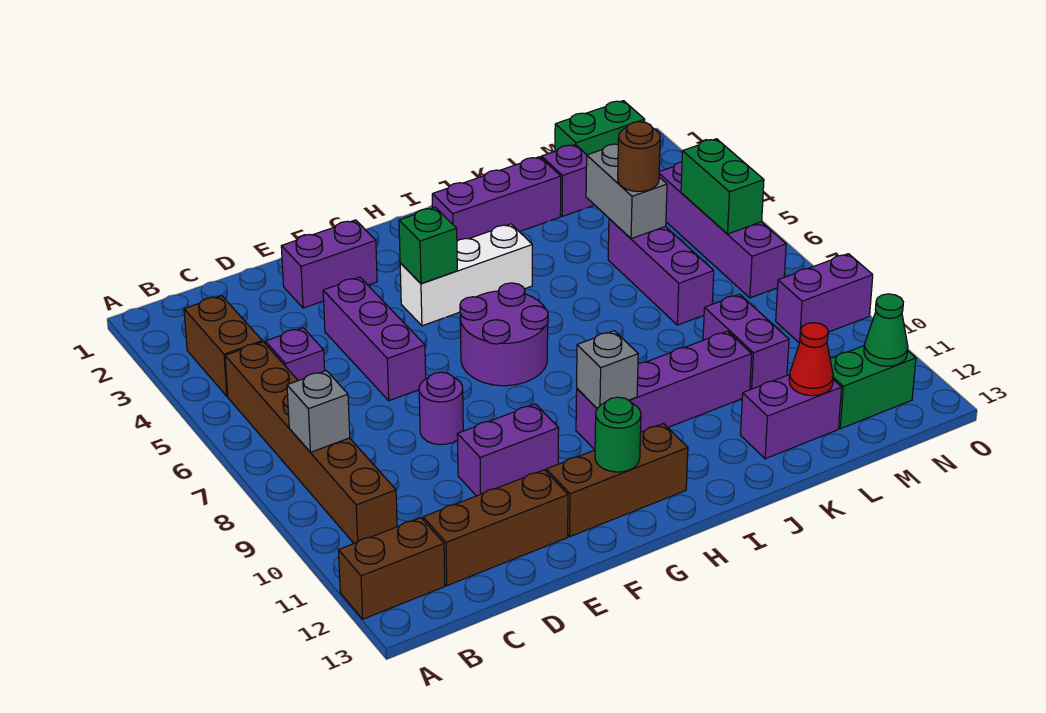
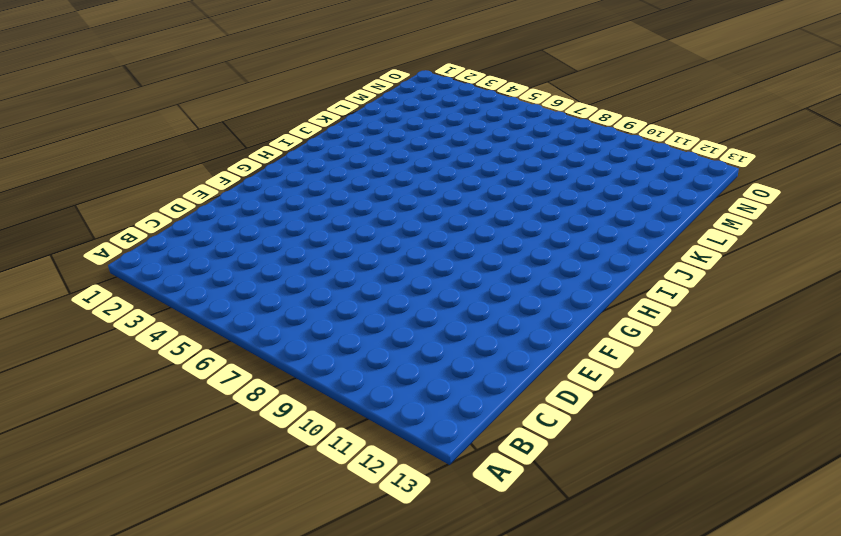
none -> brown 1x2 brick [338,518,445,619]
none -> brown 1x2 brick [184,296,262,396]
none -> brown 1x6 brick [225,342,397,543]
none -> purple 1x1 brick [265,328,325,381]

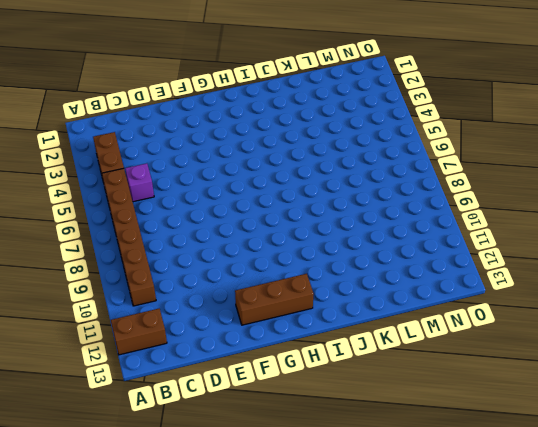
none -> brown 1x3 brick [423,470,568,586]
none -> purple 1x2 brick [281,220,377,308]
none -> purple 1x3 brick [323,277,426,401]
none -> purple 1x1 round brick [419,372,463,445]

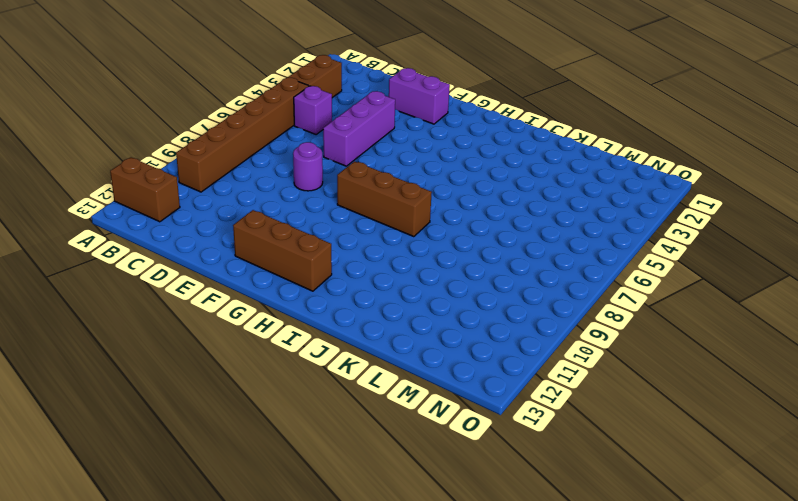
brown 1x3 brick [337,161,432,237] -> brown 1x3 brick moved to [423,470,568,586]
none -> purple 1x2 brick [457,404,559,496]
none -> white 1x3 brick [400,224,532,326]
none -> purple 2x2 round brick [460,283,548,386]
none -> purple 1x4 brick [576,331,752,450]

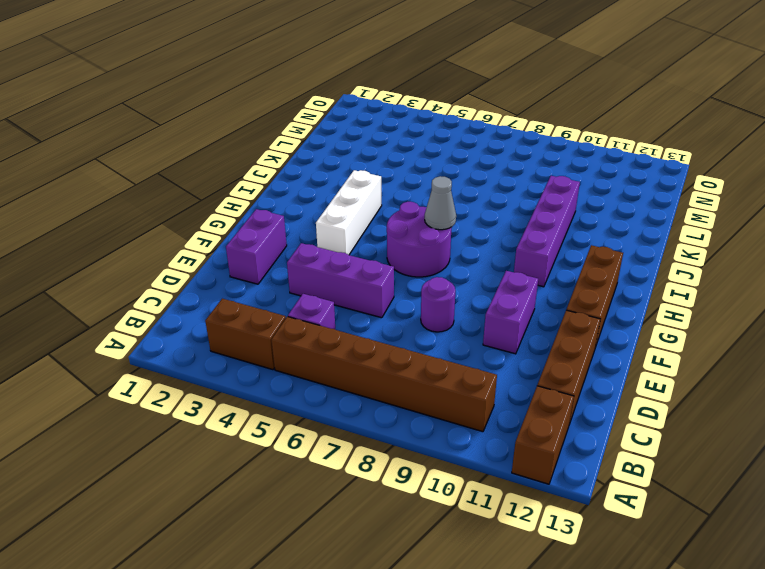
grey 1x1 cone [425,176,456,230] -> none
none -> purple 1x3 brick [432,157,561,241]
none -> purple 1x2 brick [741,375,842,459]
none -> purple 1x1 brick [541,144,594,216]
none -> purple 1x3 brick [608,219,714,325]

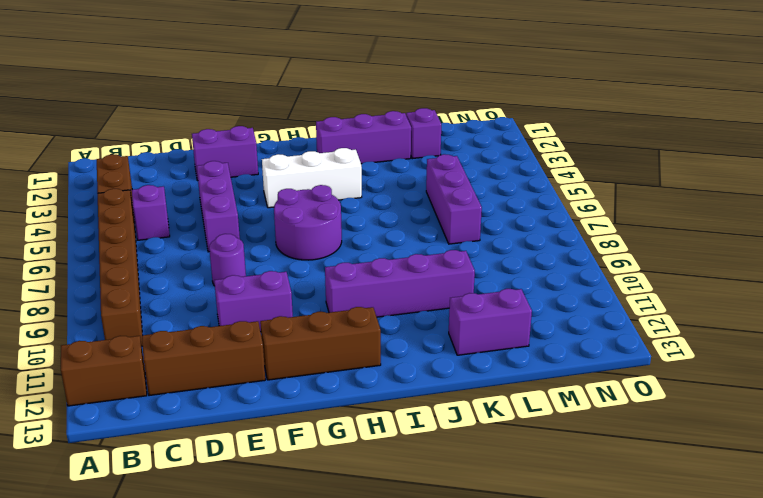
none -> purple 1x2 brick [703,294,789,390]
none -> green 1x2 brick [555,101,645,155]
none -> green 1x2 brick [830,346,916,429]
none -> purple 1x4 brick [659,162,786,298]

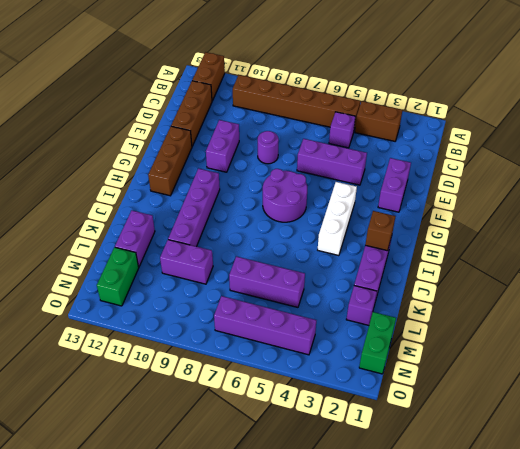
brown 1x1 brick [365,211,396,251] -> none
none -> purple 1x2 brick [776,254,873,343]
none -> grey 1x1 brick [287,371,350,452]
none -> green 1x1 brick [399,207,457,284]
none -> green 1x1 round brick [595,397,641,472]

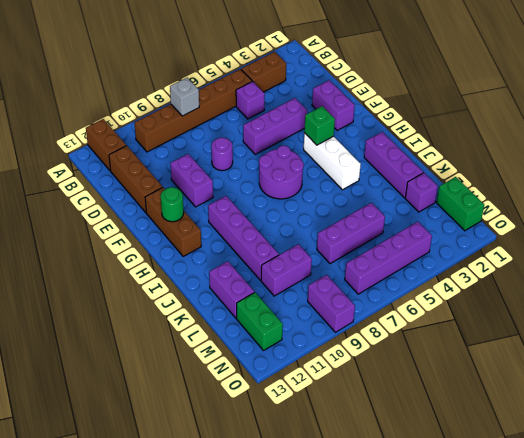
none -> grey 1x1 brick [577,331,638,408]
none -> grey 1x2 brick [586,144,667,239]
none -> red 1x1 cone [789,323,833,396]
none -> green 1x2 brick [681,139,764,234]

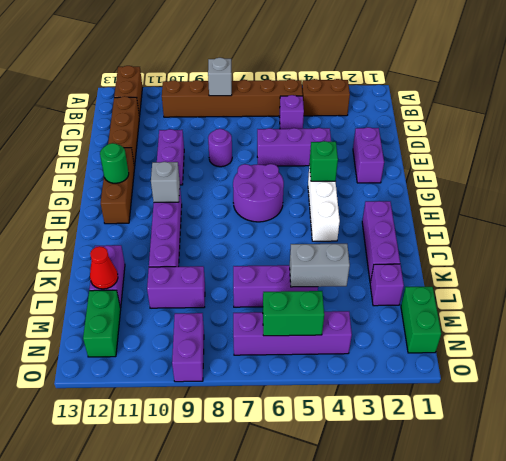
none -> green 1x1 cone [864,294,908,366]
none -> brown 1x1 round brick [618,122,660,192]

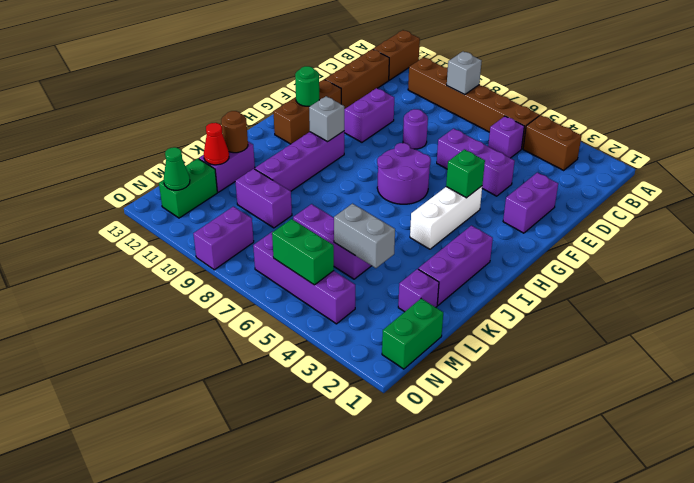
brown 1x1 round brick [221,111,248,153] -> brown 1x1 round brick moved to [618,122,660,192]

